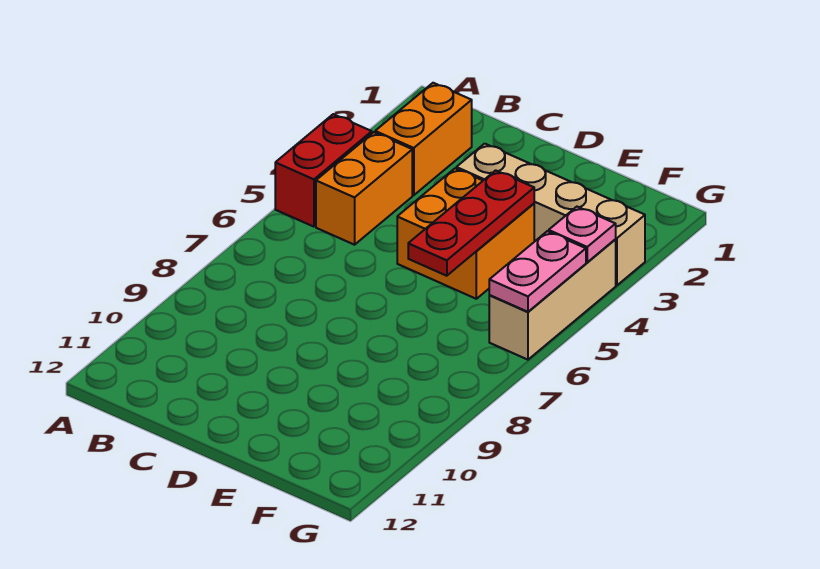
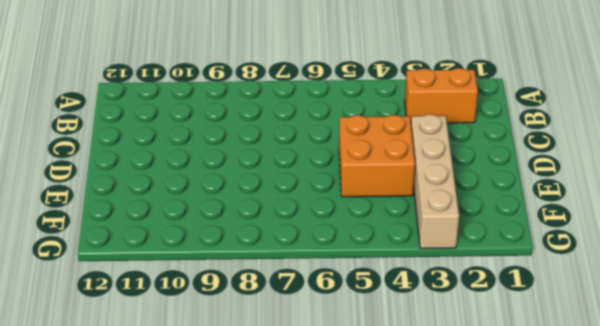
none -> red 1x2 brick [275,114,372,227]
none -> orange 1x2 brick [316,132,412,245]

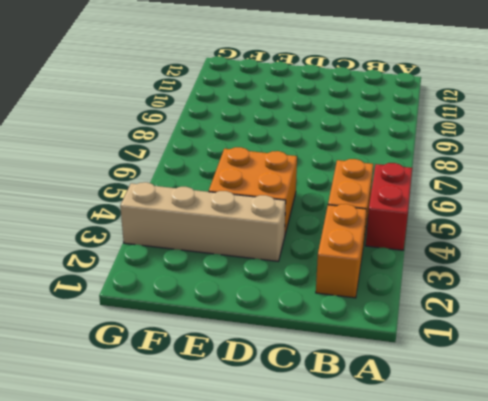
none -> tan 1x3 brick [489,240,616,360]
none -> red 1x3 plate [408,170,534,276]

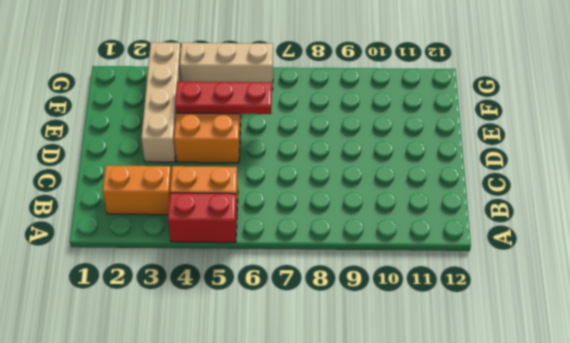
none -> pink 1x1 plate [549,207,616,262]
none -> pink 1x2 plate [489,231,586,312]

